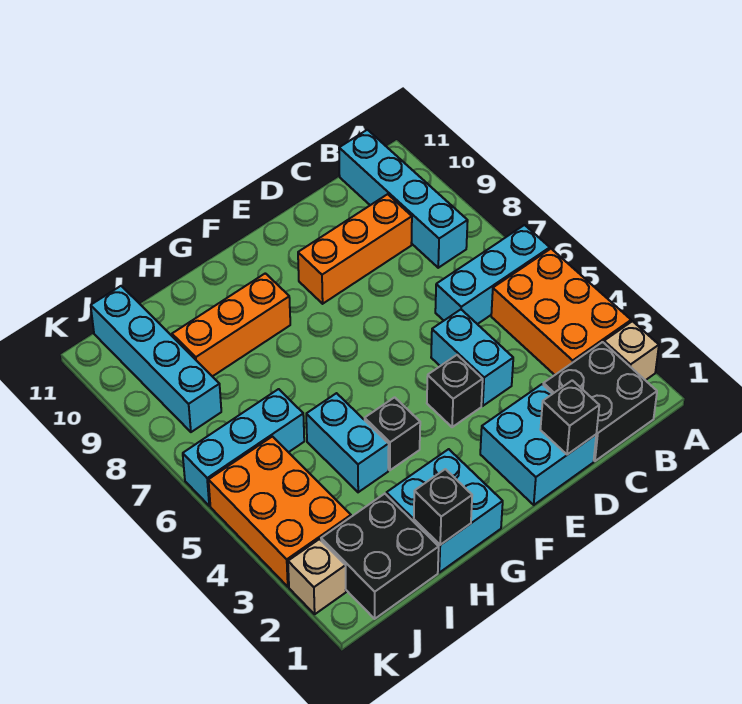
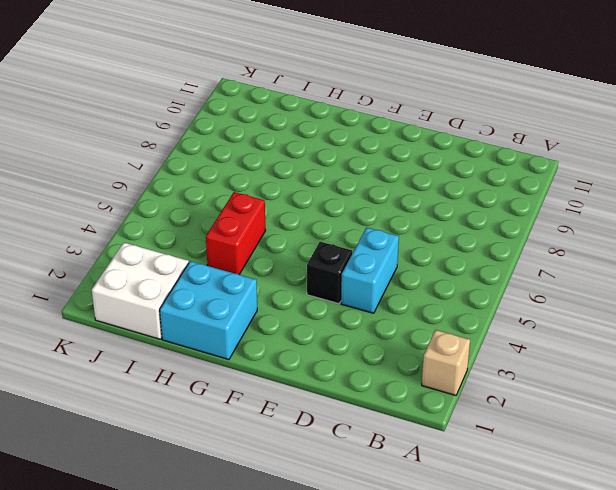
red 1x2 brick [206,192,266,274] -> cyan 1x2 brick [306,393,389,492]
white 2x2 brick [92,243,189,339] -> black 2x2 brick [321,494,439,619]
none -> orange 2x3 brick [491,249,631,375]
none -> cyan 1x3 brick [435,225,550,324]
none -> black 2x2 brick [543,342,657,461]

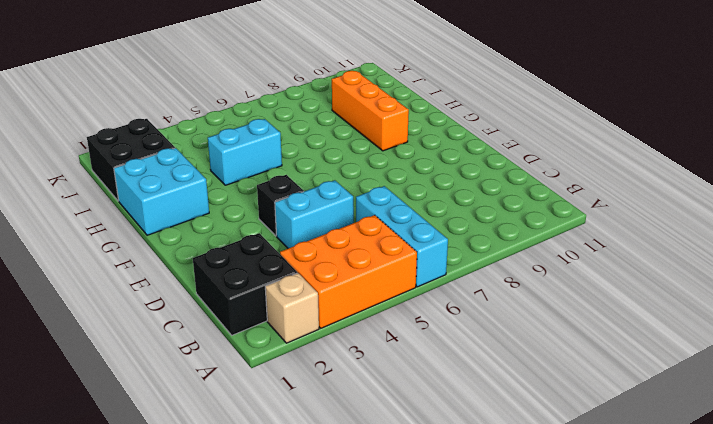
none -> cyan 1x4 brick [339,130,468,268]
none -> orange 1x3 brick [298,194,412,304]
none -> cyan 2x2 brick [480,384,596,505]

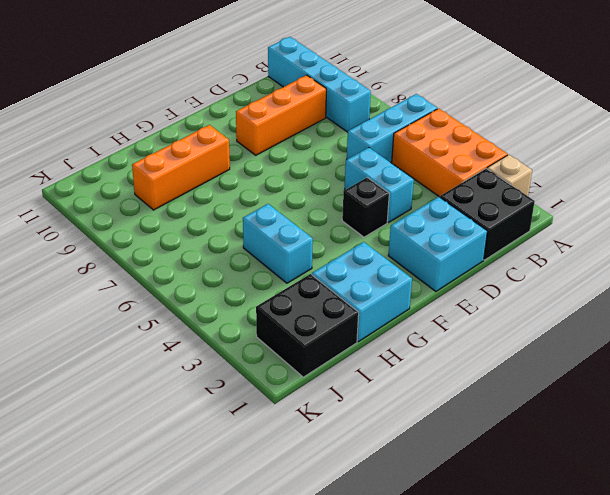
none -> black 1x1 brick [365,397,420,470]
none -> cyan 1x3 brick [183,389,304,506]
none -> orange 2x3 brick [208,436,351,587]

